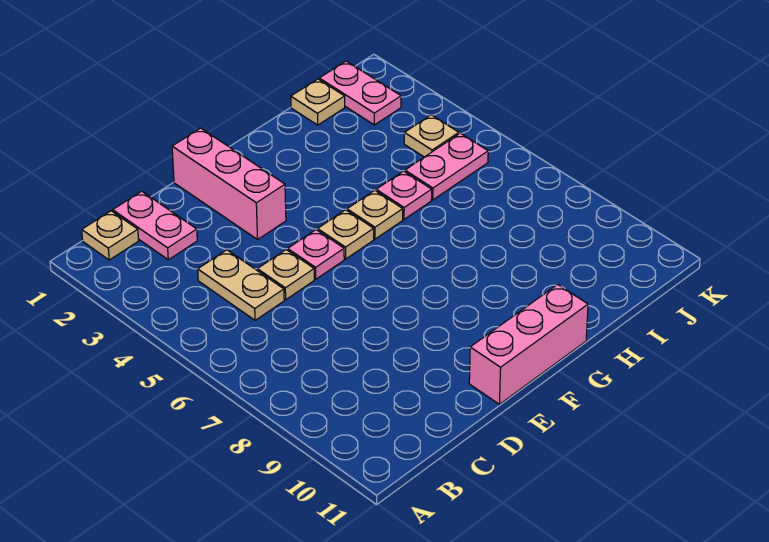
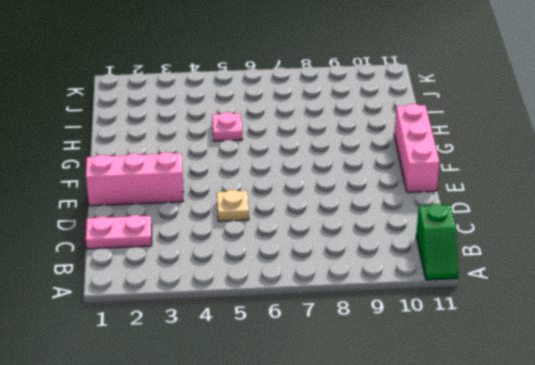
green 1x2 slope [416,204,458,280] -> none
none -> tan 1x1 plate [82,211,139,260]
none -> tan 1x2 plate [198,250,284,320]
none -> pink 1x1 plate [288,230,344,279]

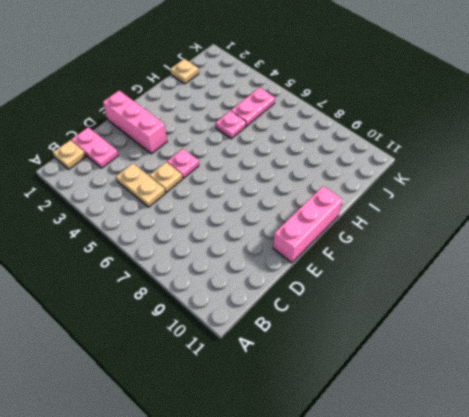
none -> tan 1x1 plate [318,210,374,259]
none -> tan 1x1 plate [347,190,403,239]
none -> pink 1x2 plate [319,61,401,125]

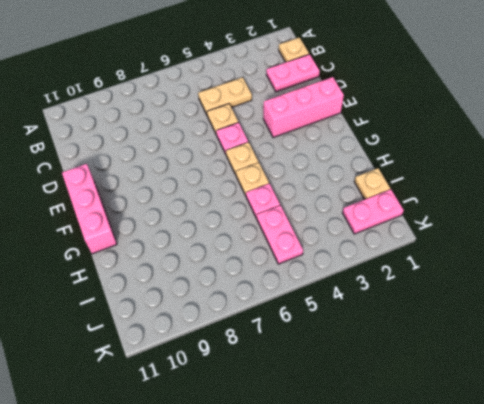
none -> tan 1x1 plate [404,115,459,157]

